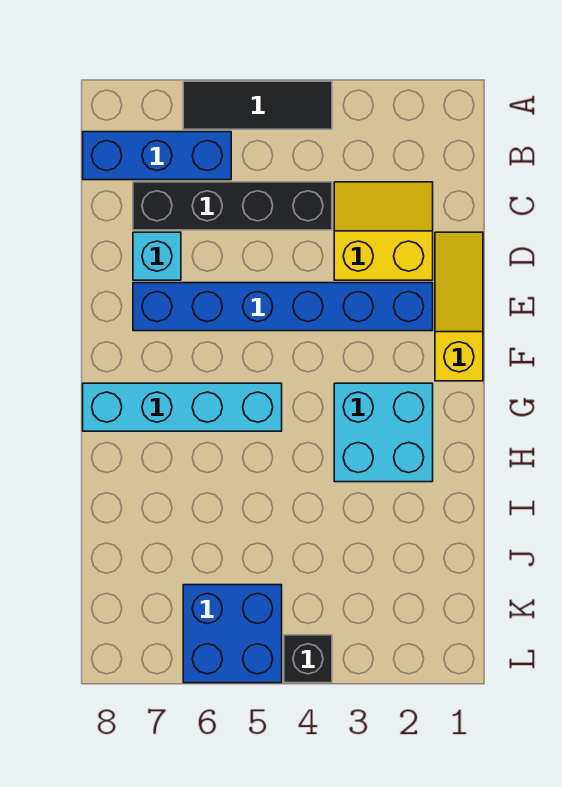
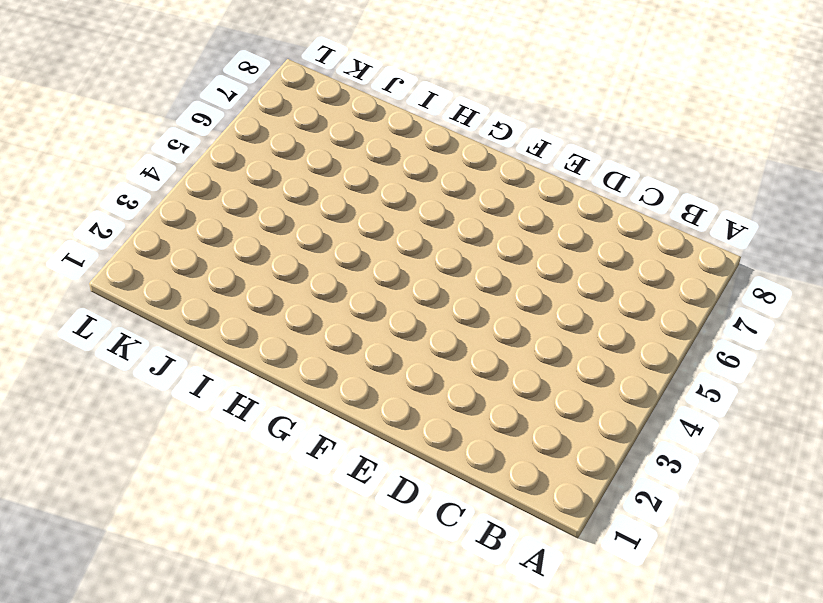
none -> black 1x3 tile [183,81,332,129]
none -> blue 1x3 brick [83,132,231,180]

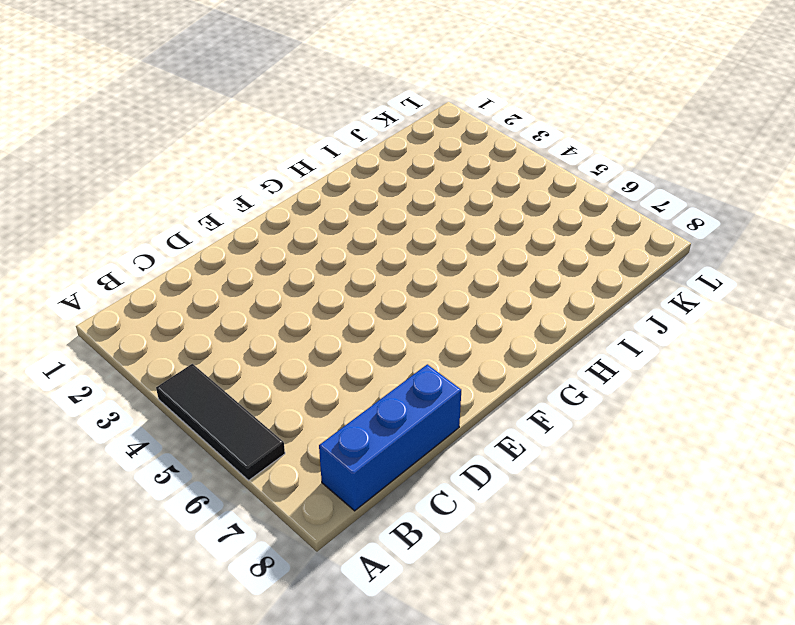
blue 1x3 brick [319,364,461,511] -> blue 1x3 brick turned to [83,132,231,180]
none -> yellow 2x2 slope [334,182,433,280]
none -> black 1x4 brick [133,182,332,230]

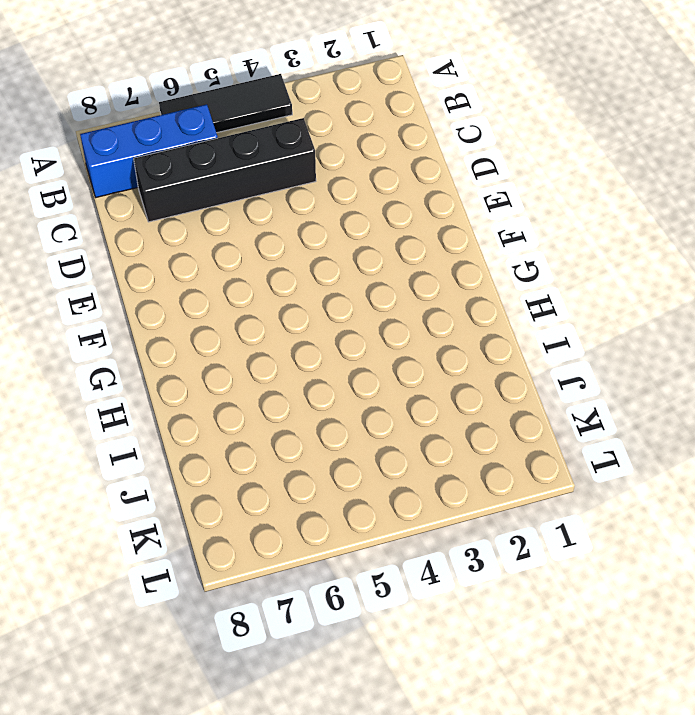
none -> yellow 2x2 slope [334,182,433,280]
none -> yellow 1x3 slope [435,232,483,381]

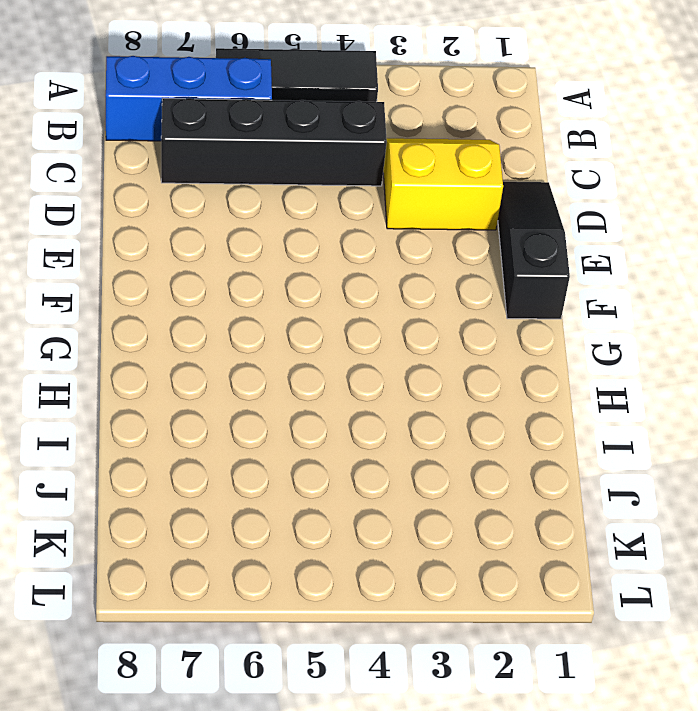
black 1x3 slope [498,182,570,319] -> yellow 1x3 slope [435,232,483,381]
none -> cyan 1x1 brick [133,232,181,280]
none -> blue 1x6 brick [133,283,433,331]

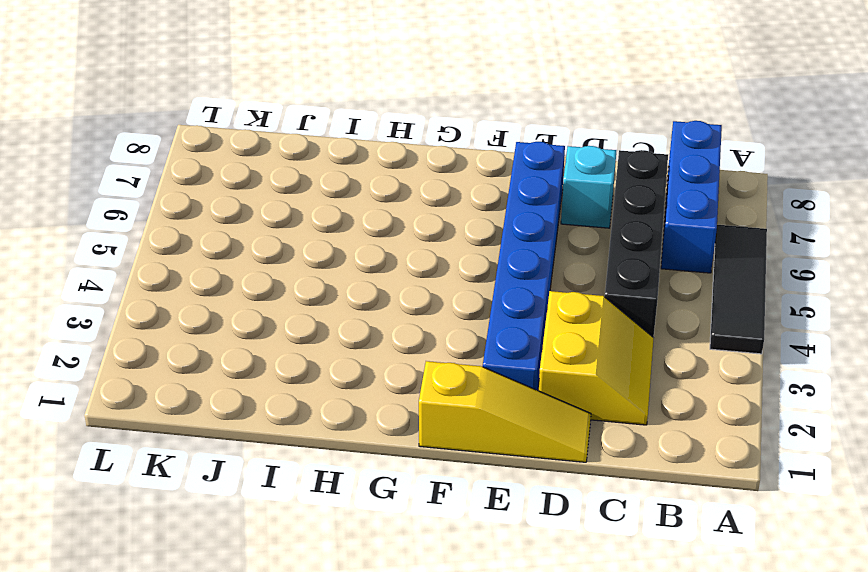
none -> cyan 2x2 brick [334,383,433,482]
none -> cyan 1x4 brick [83,383,282,431]

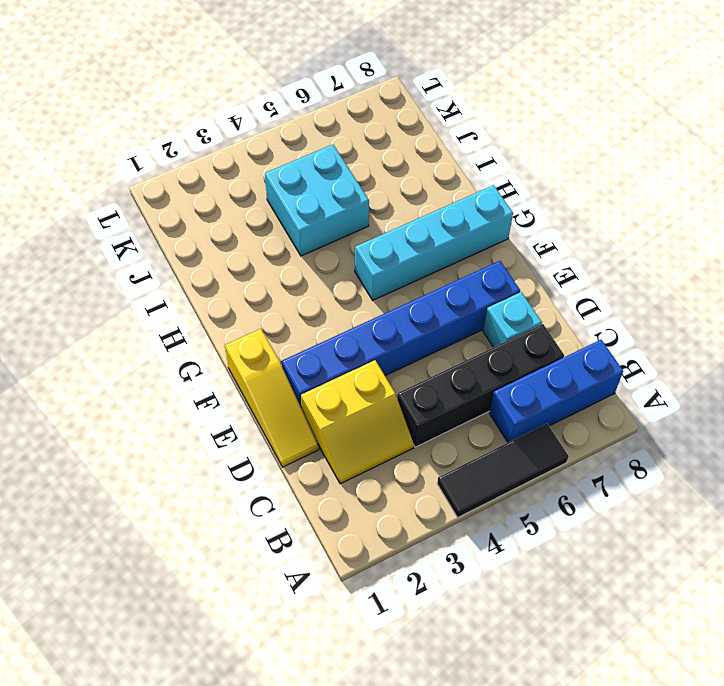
cyan 2x2 brick [265,144,369,256] -> cyan 2x2 brick moved to [334,383,433,482]
none -> blue 2x2 brick [183,585,282,683]
none -> black 1x1 brick [284,635,332,683]

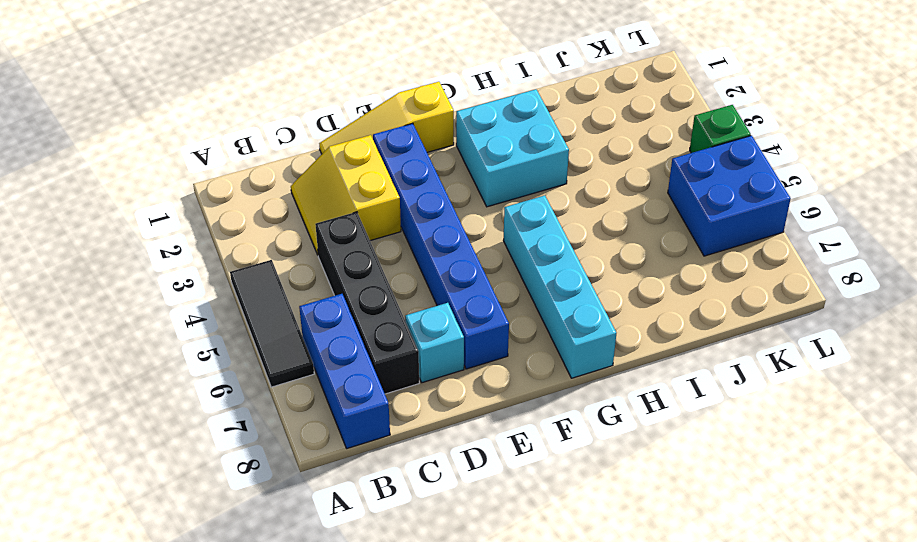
green 1x1 brick [690,105,751,153] -> black 1x1 brick [284,635,332,683]

